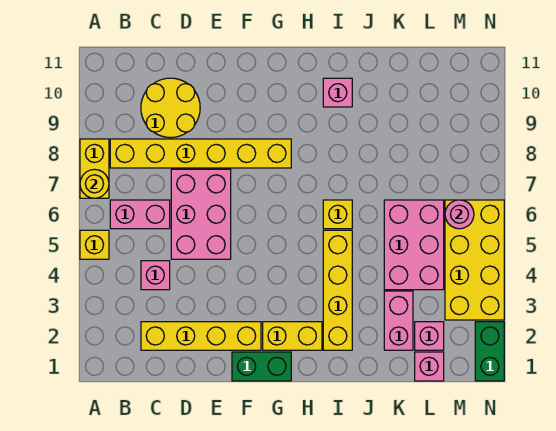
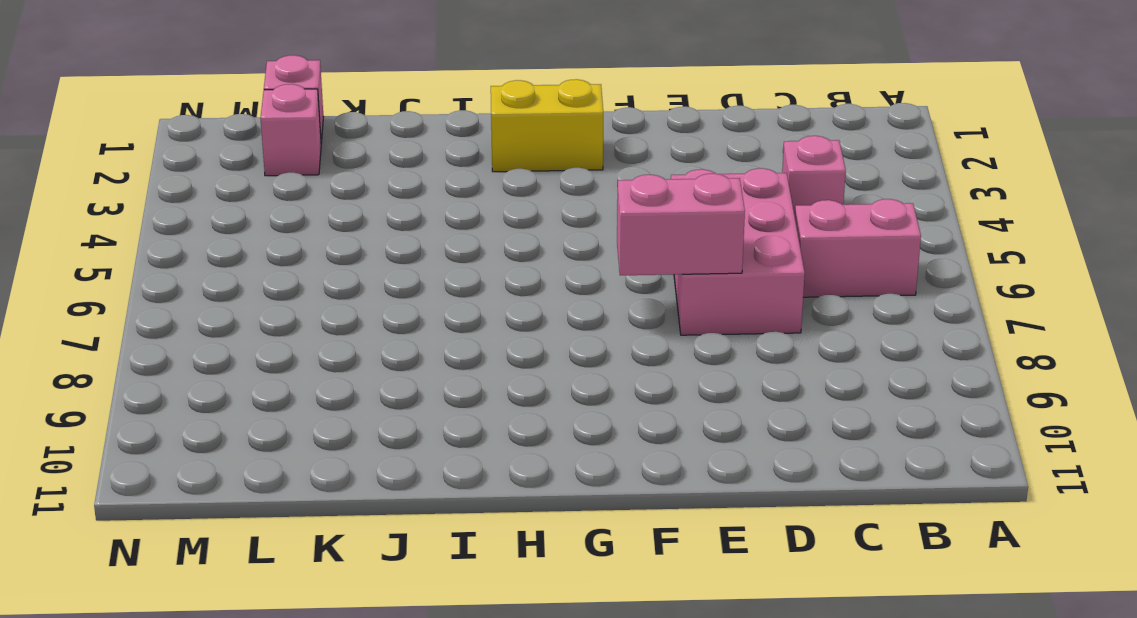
pink 1x2 brick [617,174,745,275] -> pink 1x2 brick turned to [384,291,413,350]
none -> yellow 1x1 brick [80,230,109,259]
none -> yellow 1x2 brick [80,139,109,198]
none -> yellow 1x6 brick [110,139,291,168]

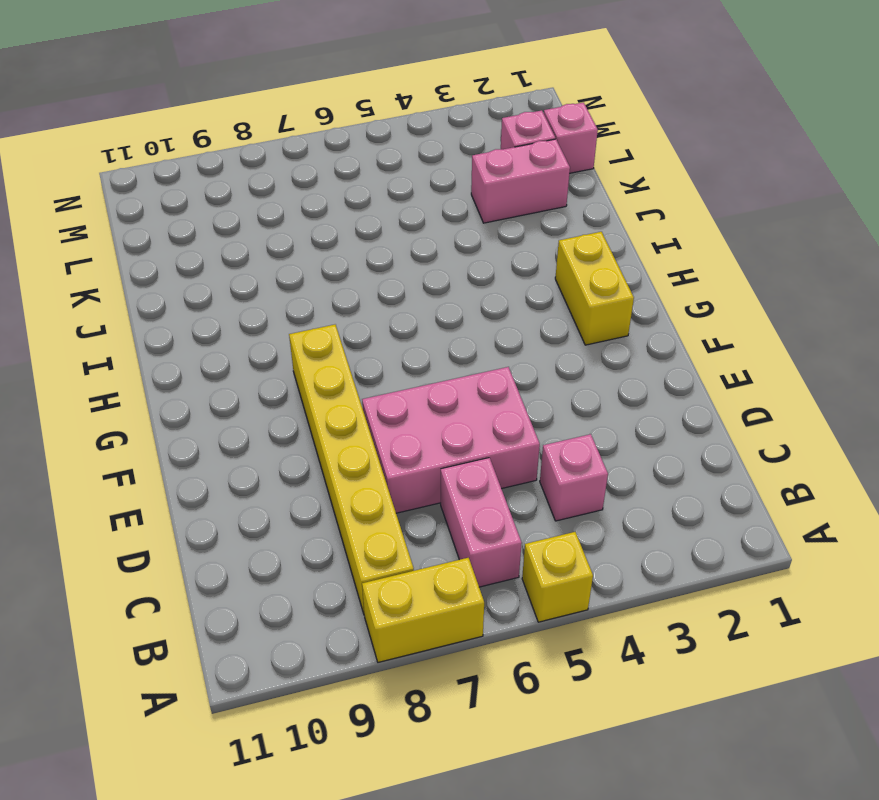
none -> yellow 1x4 brick [141,322,261,350]
none -> yellow 2x2 round brick [141,78,200,138]
none -> green 1x2 brick [232,352,291,381]

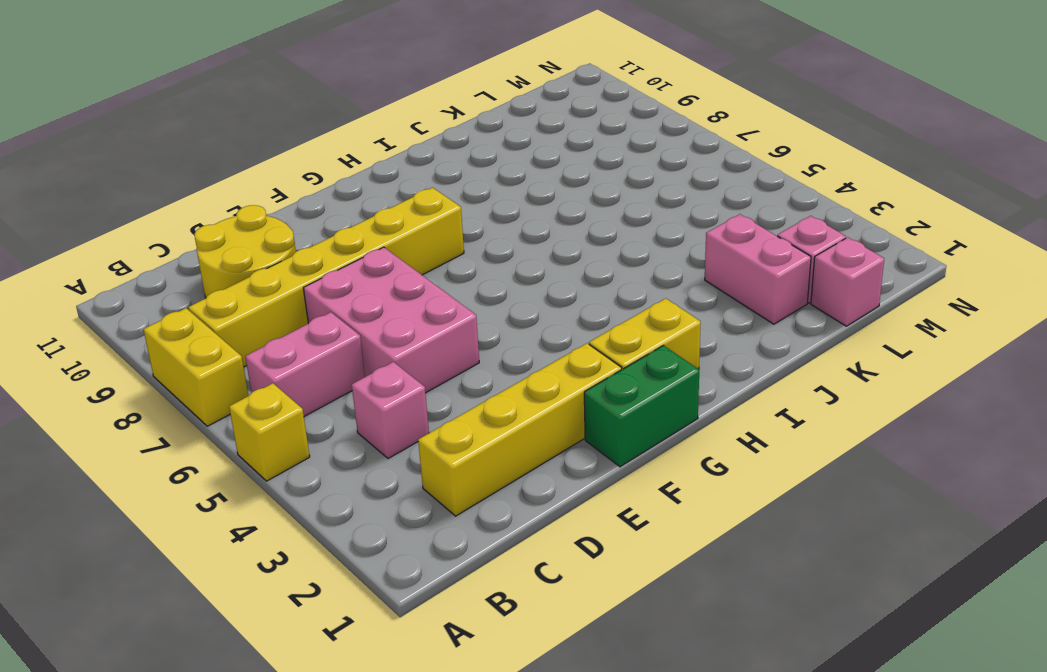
none -> yellow 1x4 brick [323,230,352,350]
none -> yellow 1x1 brick [323,200,352,229]
none -> pink 1x1 brick [323,78,352,107]

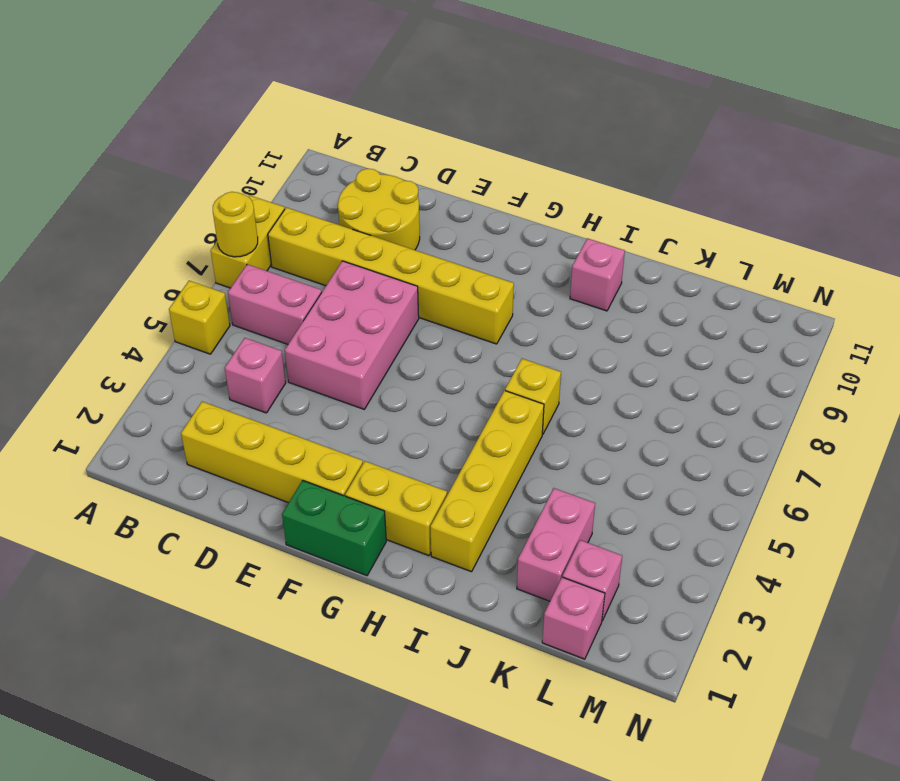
none -> pink 2x3 brick [384,200,444,290]
none -> yellow 2x4 brick [445,200,504,320]
none -> green 1x2 brick [475,322,504,381]

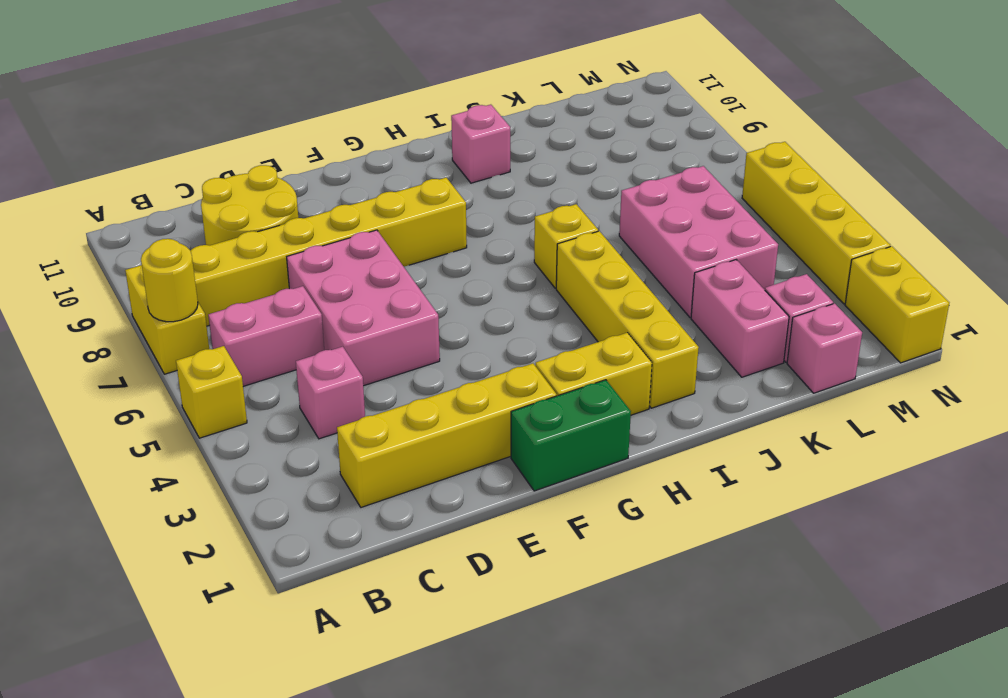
yellow 1x2 brick [845,246,949,363] -> green 1x2 brick [475,322,504,381]
yellow 1x4 brick [742,142,890,304] -> yellow 2x4 brick [445,200,504,320]
none -> pink 1x1 round brick [445,200,474,229]

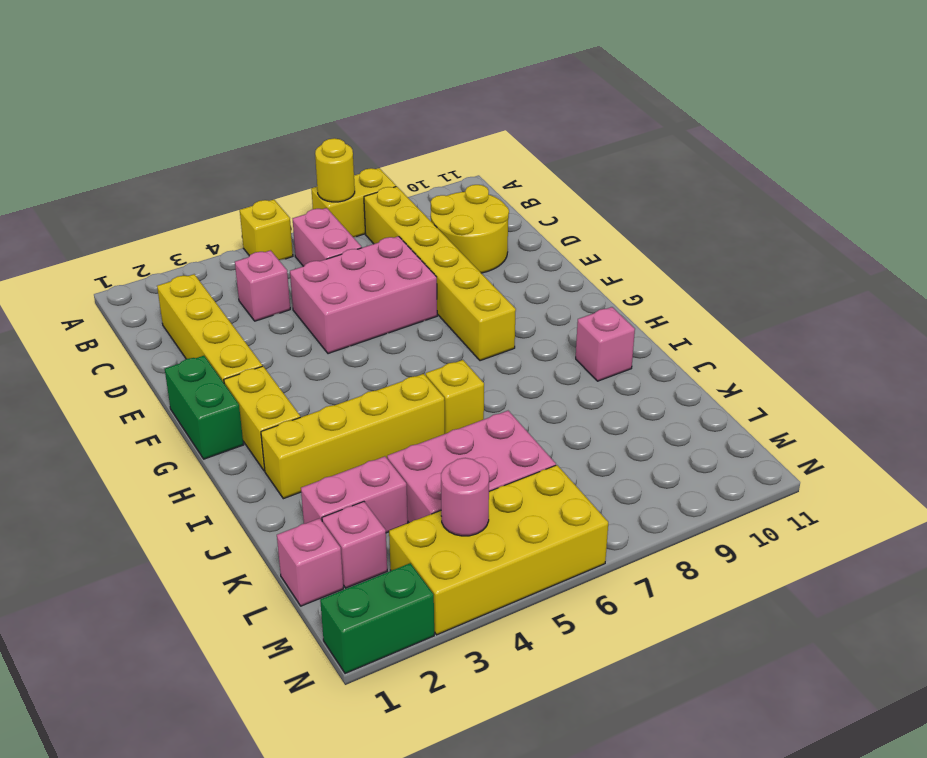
pink 1x1 round brick [441,458,489,536] -> pink 1x1 round brick moved to [445,200,474,229]

